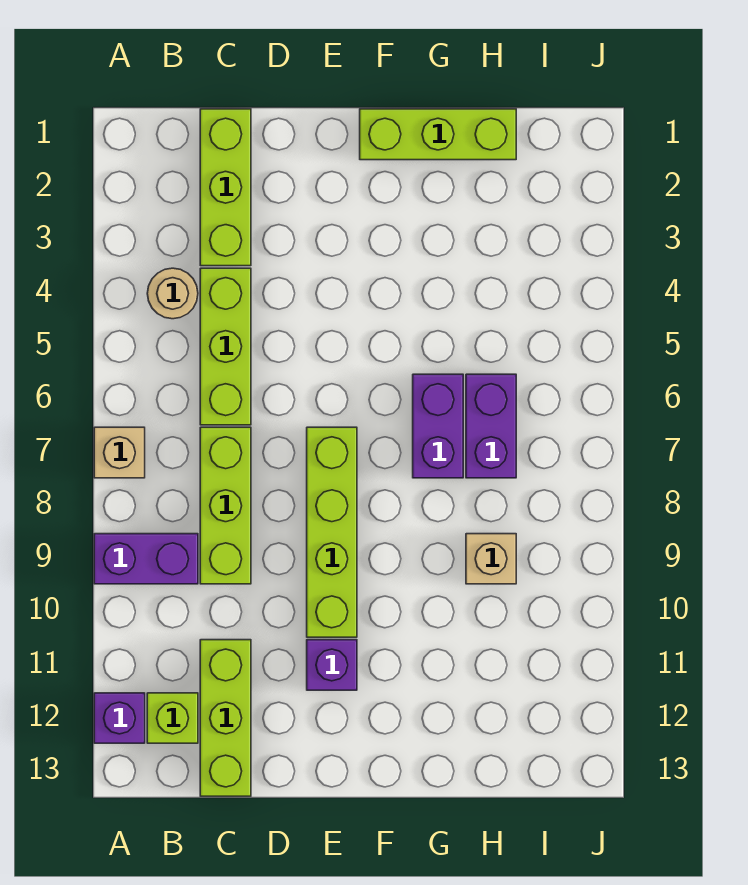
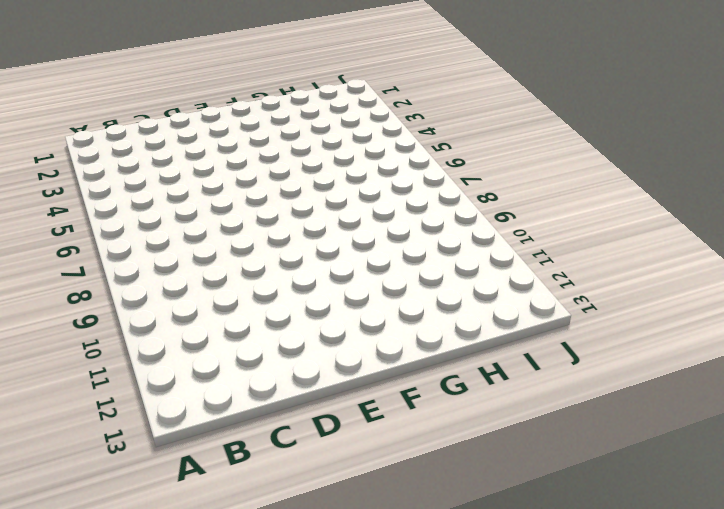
none -> tan 1x1 brick [94,427,145,478]
none -> purple 1x2 brick [94,534,198,584]
none -> purple 1x1 brick [94,693,145,743]

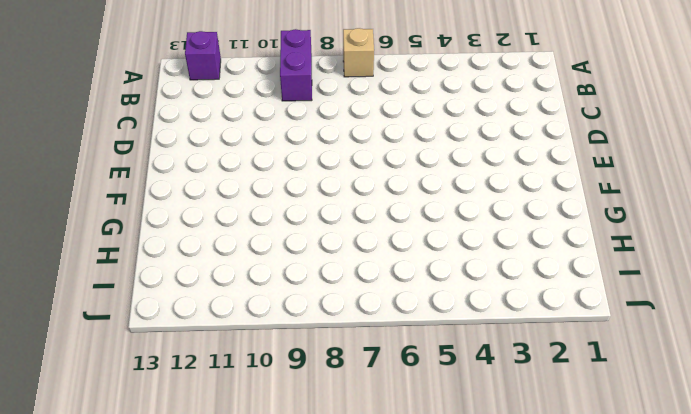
none -> tan 1x1 round brick [147,268,198,319]
none -> lime 1x1 brick [147,693,198,743]
none -> lime 1x3 brick [200,109,251,266]

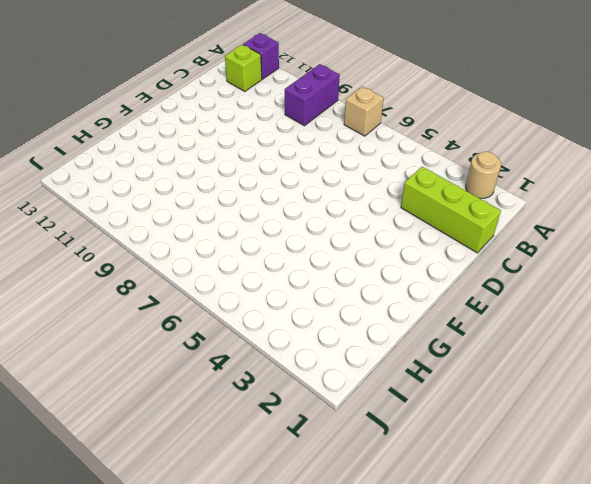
tan 1x1 round brick [465,152,501,198] -> tan 1x1 round brick moved to [147,268,198,319]
none -> lime 1x3 brick [200,268,251,425]
none -> lime 1x3 brick [200,427,251,584]
none -> lime 1x3 brick [200,640,251,796]

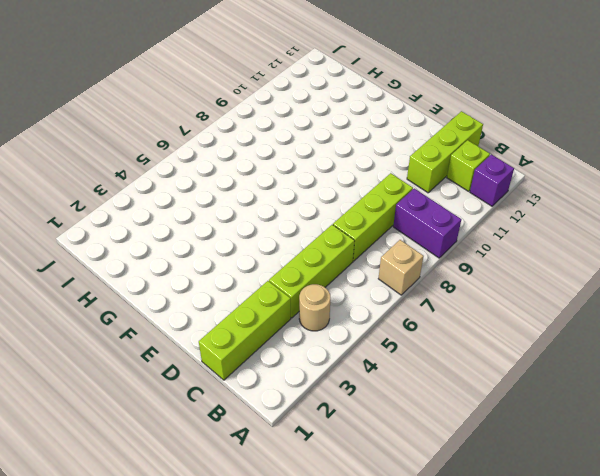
none -> lime 1x4 brick [307,427,357,637]
none -> purple 1x1 brick [307,640,357,690]
none -> lime 1x3 brick [360,109,516,160]

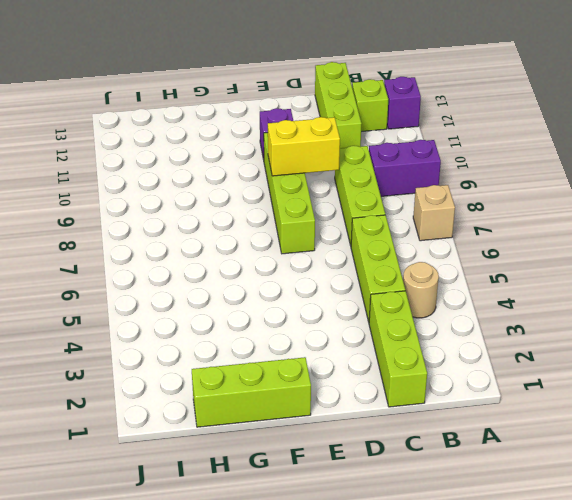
yellow 1x2 brick [268,117,340,176] -> none
none -> purple 1x2 brick [413,374,463,478]
none -> purple 1x2 brick [466,374,516,478]
none -> tan 1x1 brick [466,534,516,584]

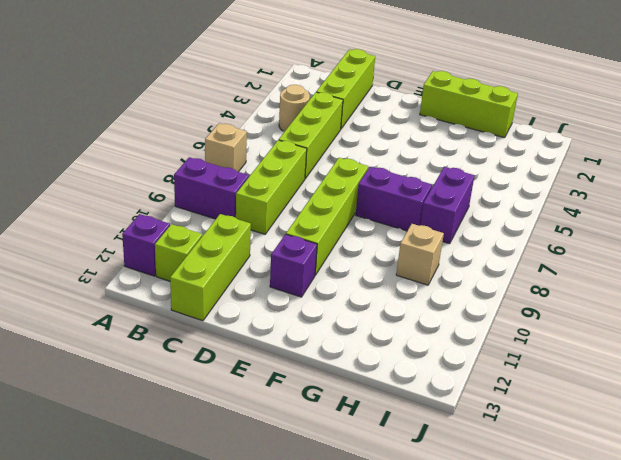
purple 1x2 brick [356,167,432,231] -> purple 1x2 brick turned to [413,374,463,478]

